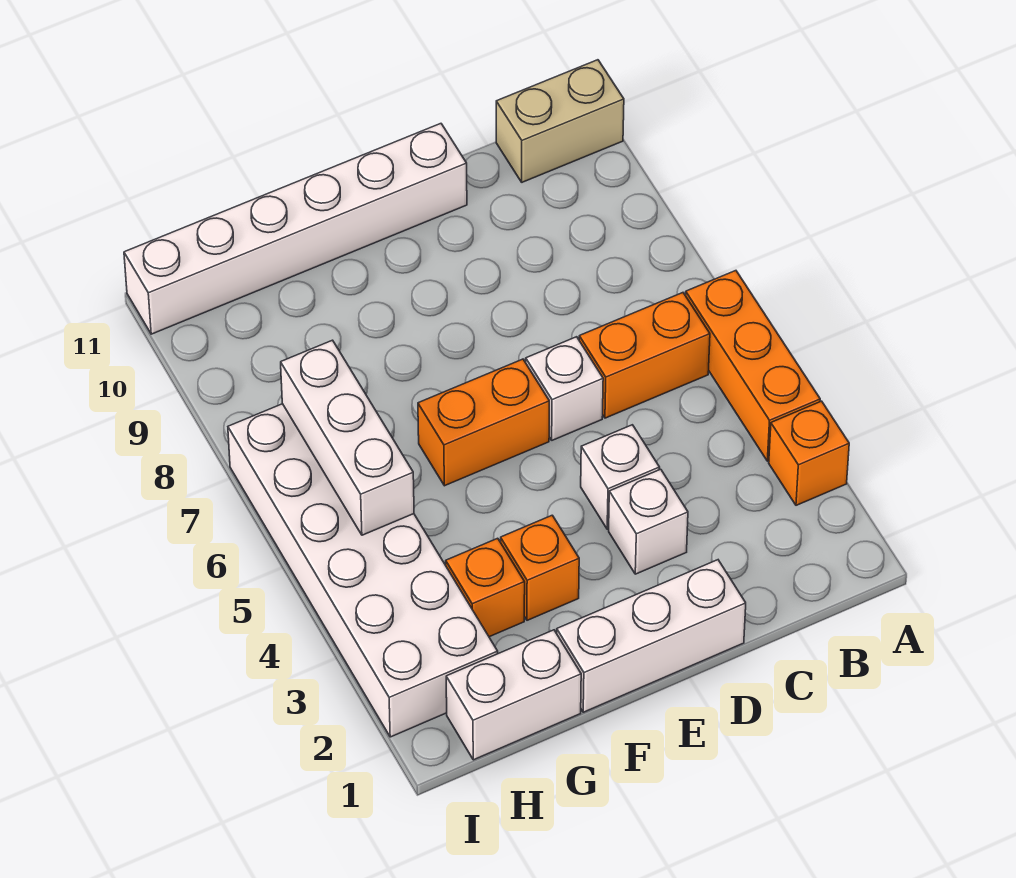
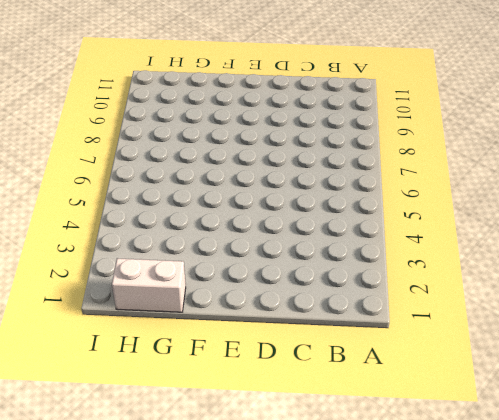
none -> orange 1x1 brick [769,401,849,505]
none -> orange 1x3 brick [686,271,820,461]
none -> tan 1x2 brick [496,60,624,182]

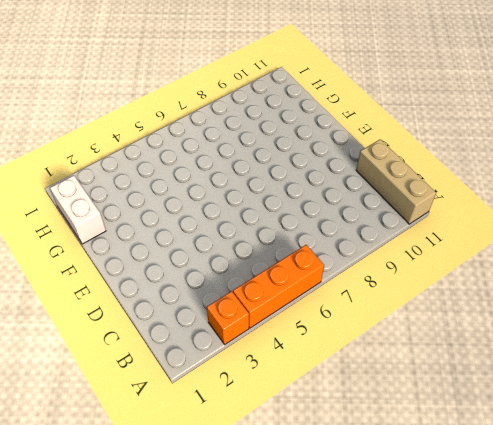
tan 1x3 brick [356,139,436,224] -> tan 1x2 brick [496,60,624,182]
none -> orange 1x2 brick [579,293,710,418]
none -> white 1x3 brick [557,560,746,712]
none -> white 1x1 brick [609,469,688,574]

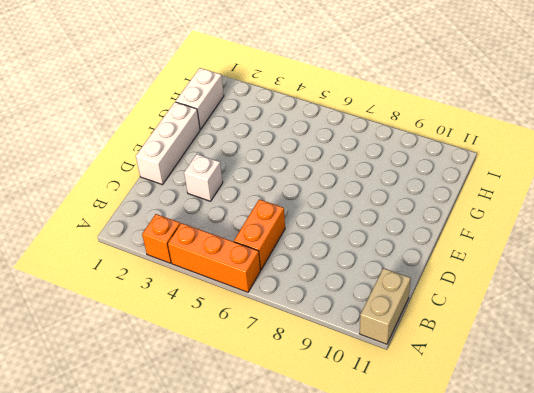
none -> white 1x1 brick [581,425,660,529]
none -> white 1x1 brick [526,337,603,440]
none -> white 1x6 brick [124,124,467,334]

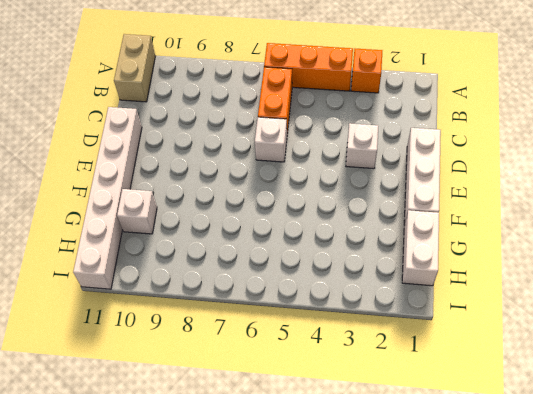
white 1x1 brick [117,189,157,234] -> white 1x1 brick moved to [581,425,660,529]
none -> orange 1x2 brick [418,359,549,486]
none -> orange 1x1 brick [501,515,579,620]
none -> orange 1x1 brick [446,538,525,637]

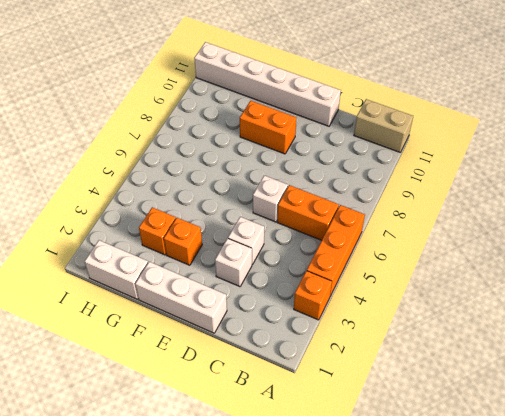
orange 1x2 brick [240,101,296,154] -> orange 1x2 brick moved to [418,359,549,486]
none -> white 2x6 brick [228,404,498,737]
none -> white 1x3 brick [281,340,414,535]

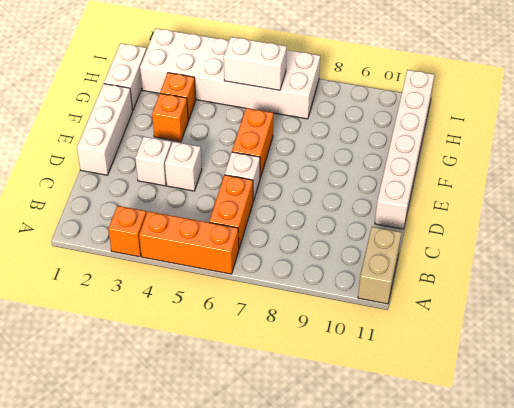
white 1x2 brick [224,37,287,90] -> white 1x3 brick [281,340,414,535]

